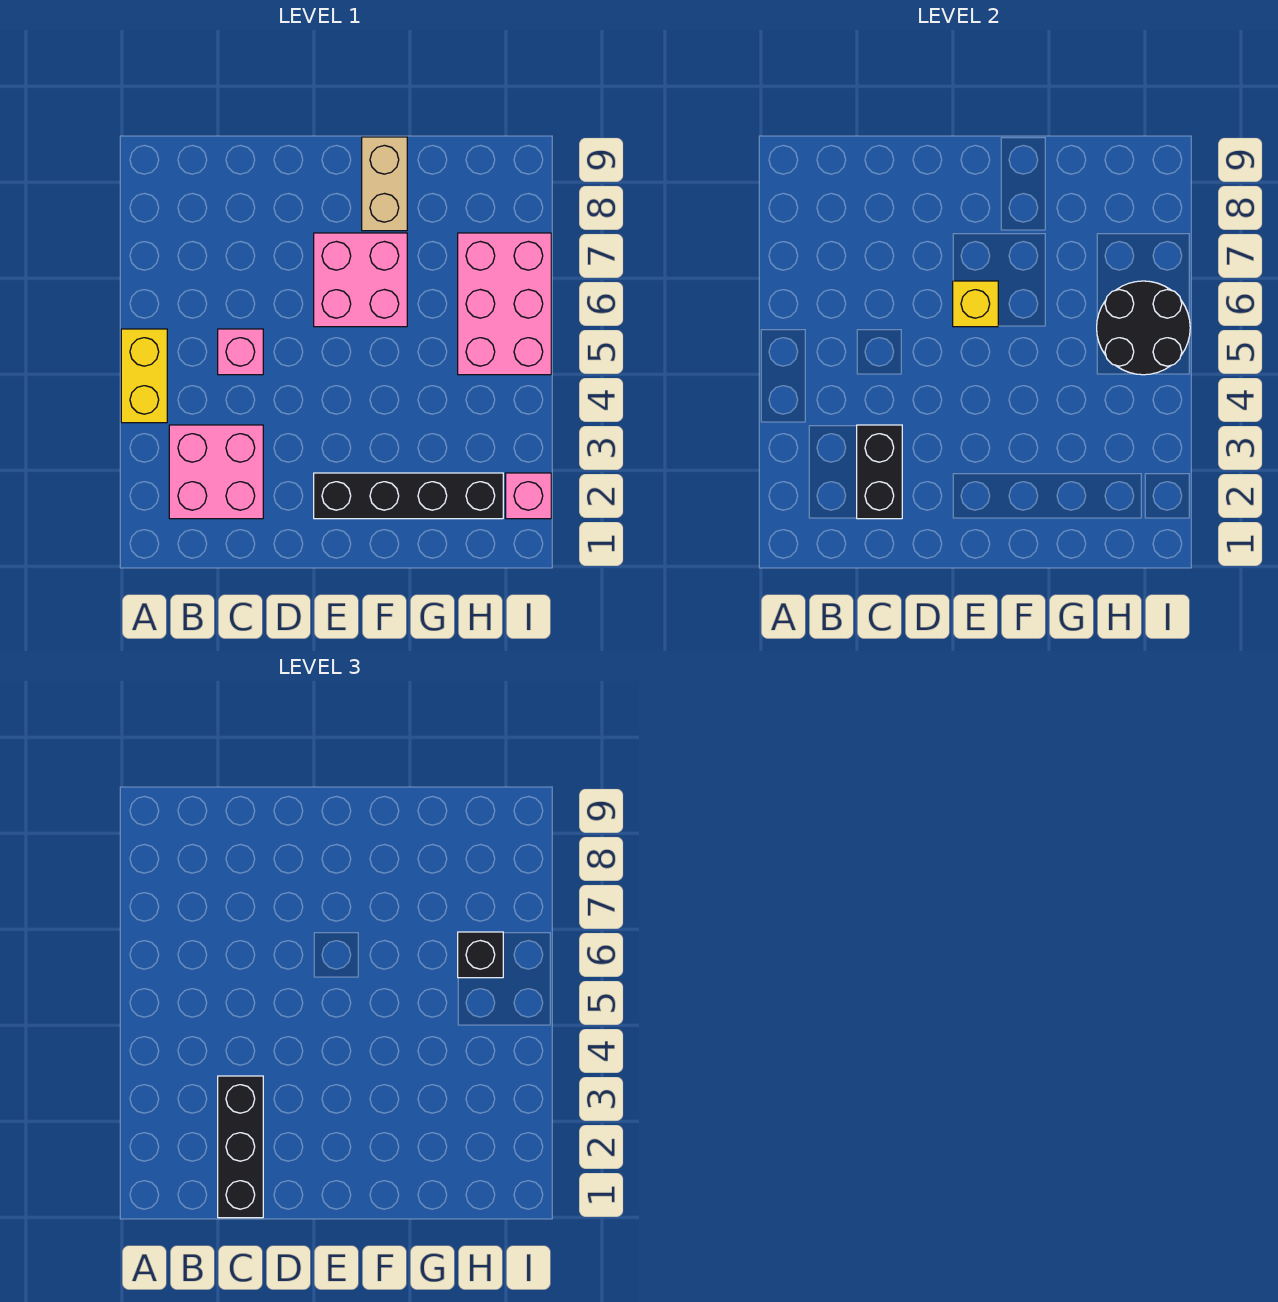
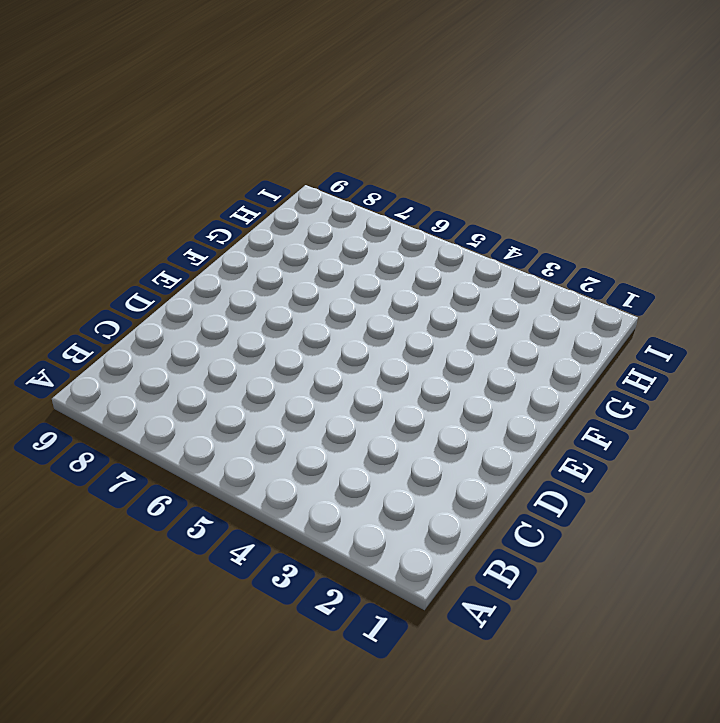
none -> yellow 1x2 brick [121,329,167,423]
none -> pink 2x2 brick [169,425,263,519]
none -> pink 1x1 brick [218,329,263,375]

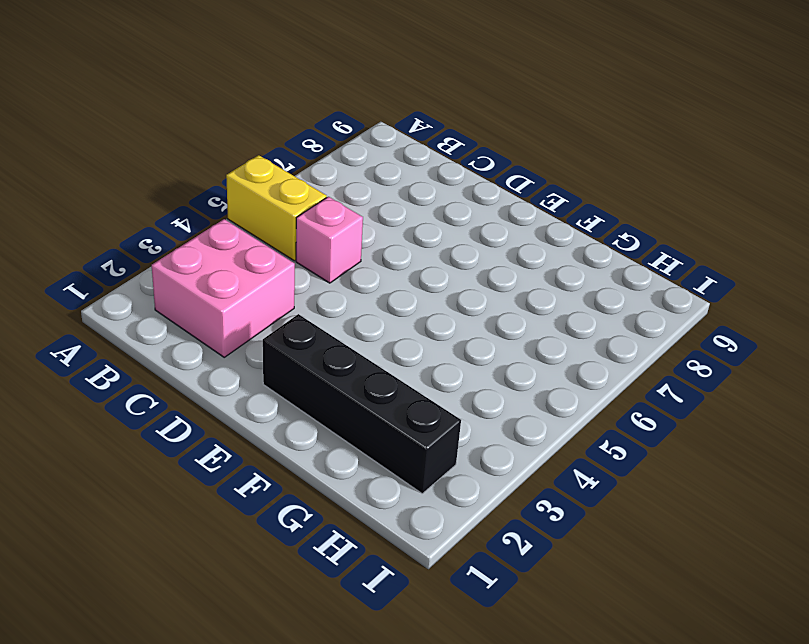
yellow 1x2 brick [226,155,327,261] -> yellow 1x2 brick turned to [121,329,167,423]
none -> pink 2x2 brick [314,233,407,327]
none -> tan 1x2 brick [362,137,407,231]
none -> pink 2x3 brick [458,233,551,375]

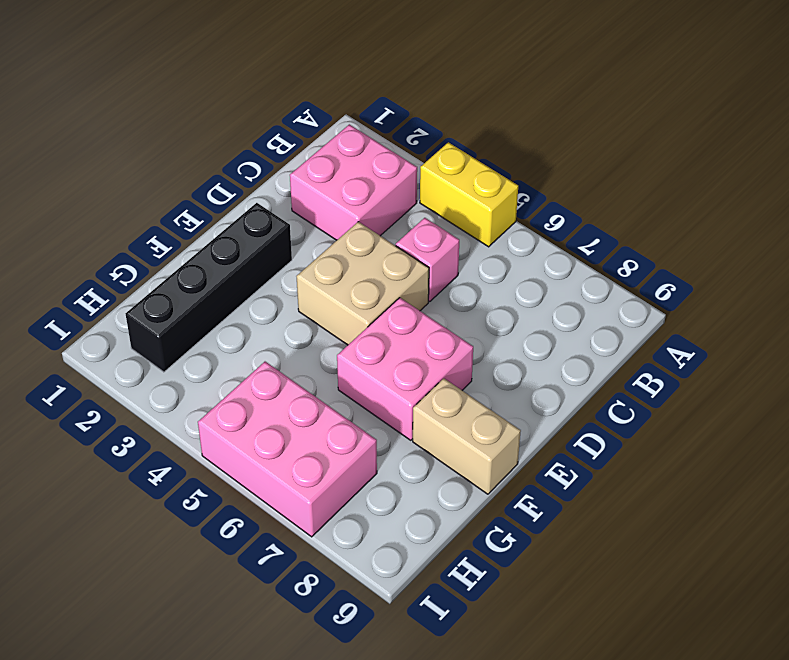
tan 2x2 brick [296,222,429,345] -> none
none -> pink 1x1 brick [506,473,551,519]
none -> black 1x2 brick [857,425,902,519]
none -> yellow 1x1 brick [953,281,998,327]

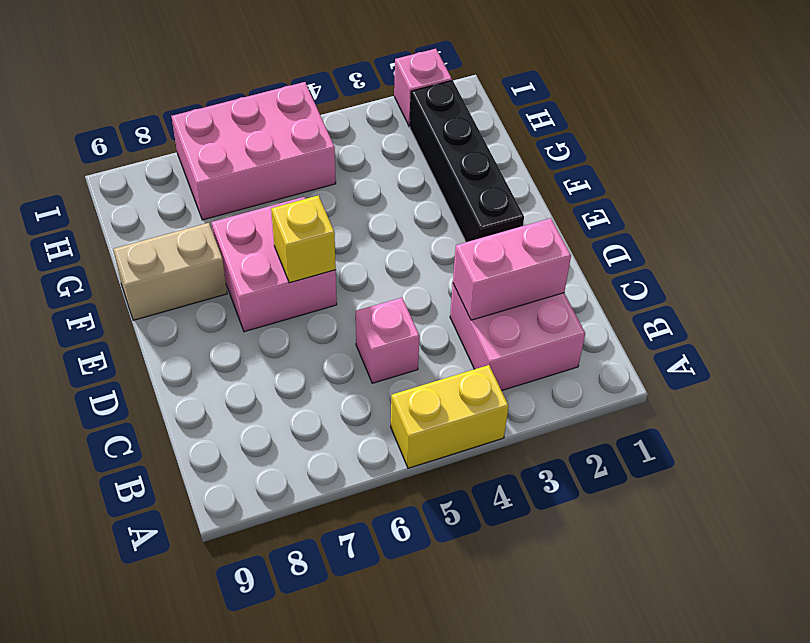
pink 1x2 brick [453,218,571,320] -> black 1x2 brick [857,425,902,519]
none -> black 2x2 round brick [1097,281,1190,375]
none -> black 1x3 brick [218,1076,263,1218]
none -> black 1x1 brick [458,932,503,978]

